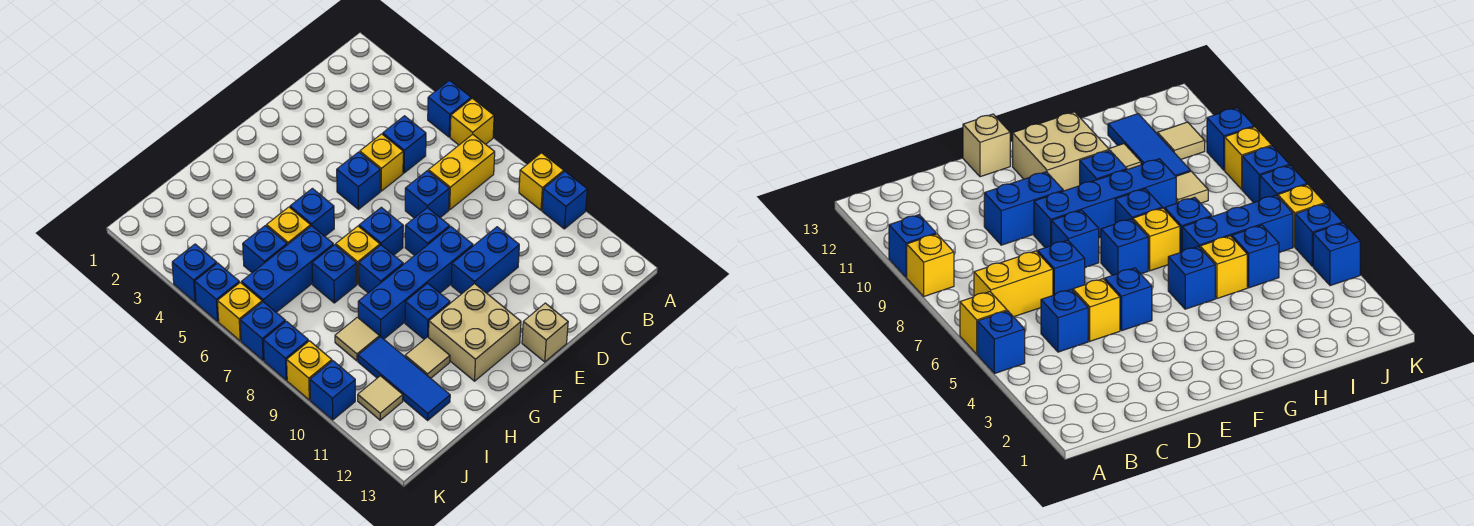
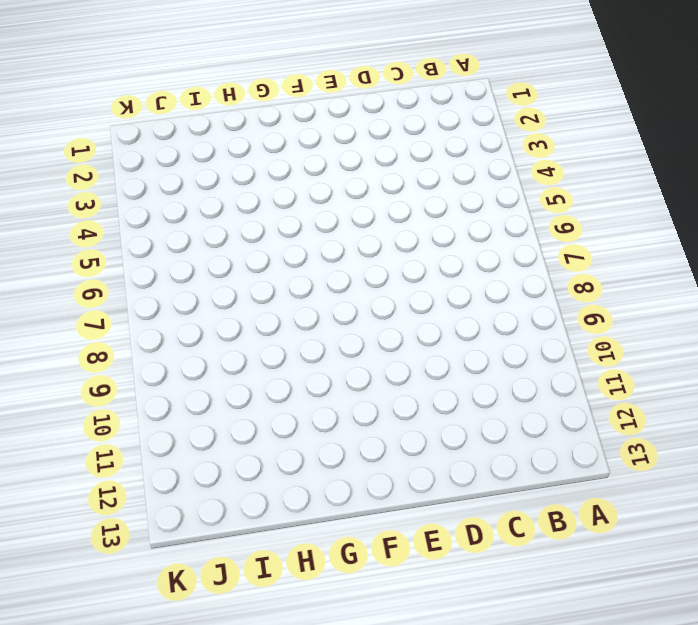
none -> blue 1x1 brick [428,80,471,137]
none -> yellow 1x1 brick [450,98,494,145]
none -> yellow 1x1 brick [519,153,564,210]
none -> blue 1x1 brick [542,172,587,229]

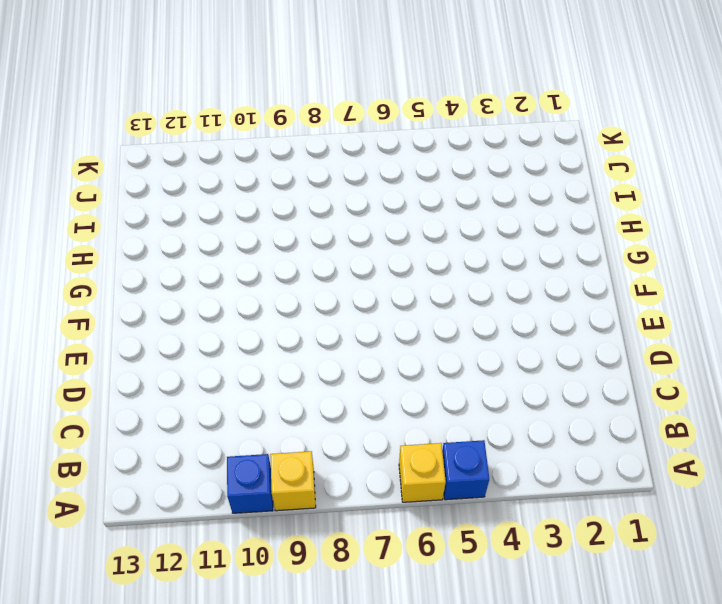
none -> yellow 1x2 brick [428,134,495,210]
none -> blue 1x1 brick [383,116,426,173]
none -> yellow 1x1 brick [360,134,403,191]
none -> blue 1x1 brick [405,171,449,218]

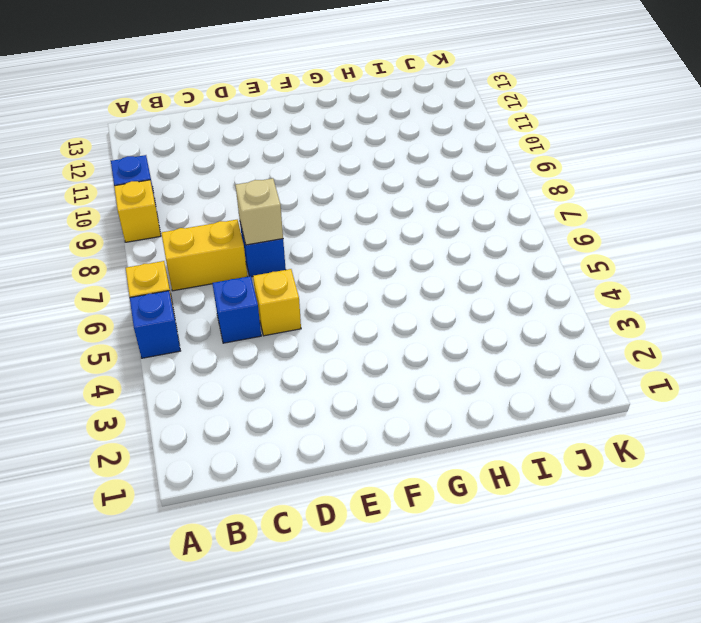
tan 1x1 brick [235,178,283,245] -> tan 1x1 brick moved to [522,303,568,362]
none -> blue 1x2 brick [451,227,519,294]
none -> blue 1x1 brick [337,152,380,209]
none -> blue 1x1 brick [405,208,450,256]
none -> blue 1x4 brick [358,227,473,339]

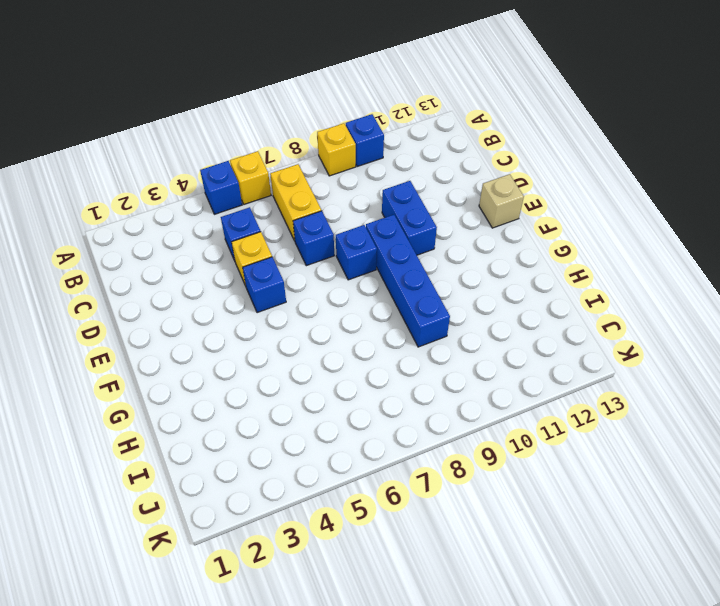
none -> blue 1x1 brick [359,207,403,255]
none -> tan 2x2 brick [429,283,521,381]
none -> blue 1x1 brick [290,189,334,236]
none -> yellow 1x1 brick [336,226,380,284]

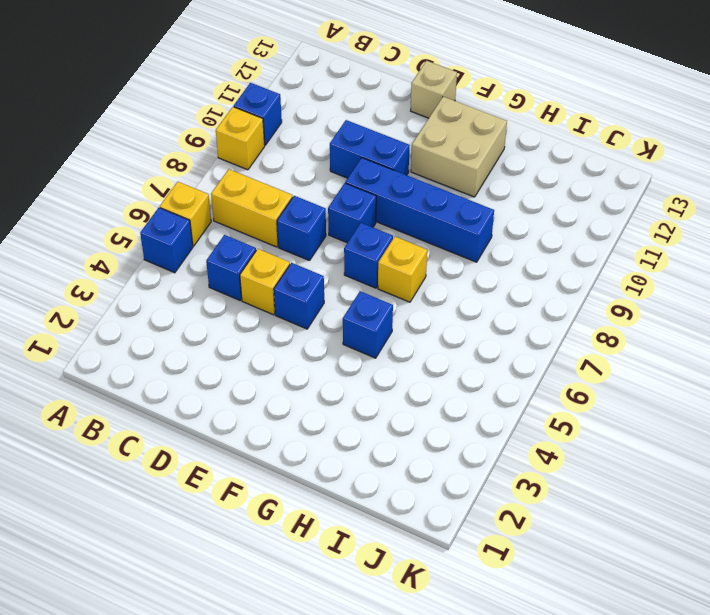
none -> blue 1x1 brick [359,245,403,293]
none -> blue 1x1 brick [405,283,450,339]
none -> yellow 1x1 brick [267,207,311,245]
none -> blue 1x3 brick [242,226,333,312]

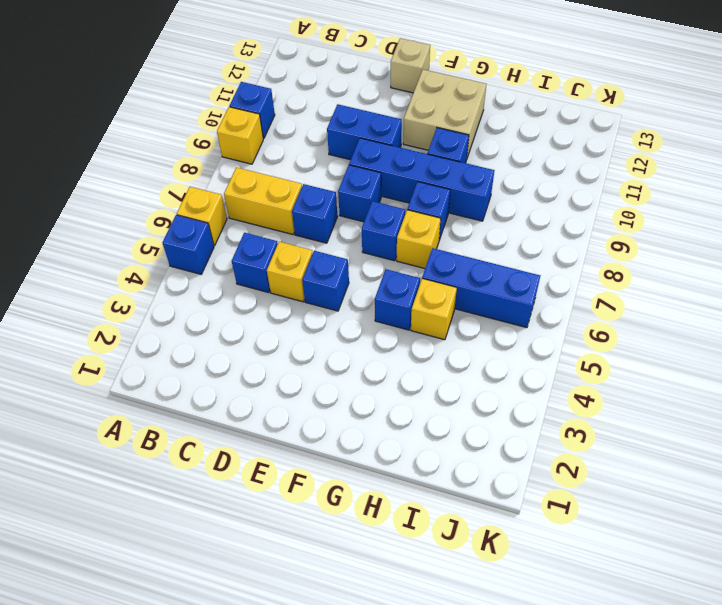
none -> blue 1x1 brick [312,245,357,303]
none -> tan 1x1 tile [405,337,450,378]
none -> blue 1x1 brick [243,226,287,273]
none -> tan 1x1 tile [335,317,379,361]

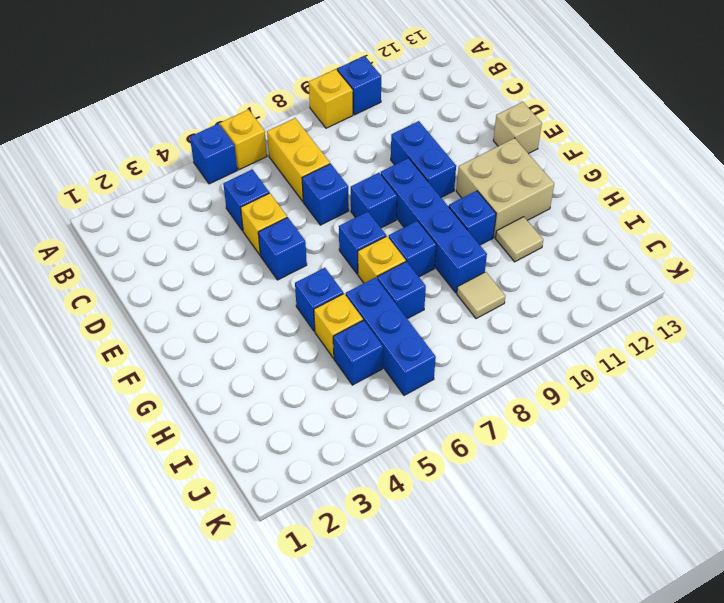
none -> blue 1x3 tile [358,337,450,420]
none -> tan 1x1 tile [358,376,403,420]
none -> blue 1x1 brick [172,244,217,302]
none -> blue 1x1 brick [195,263,239,321]

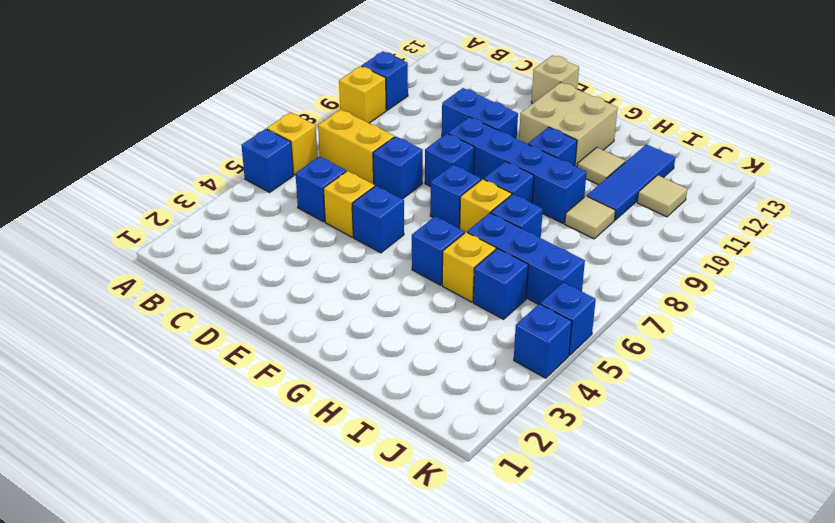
none -> yellow 1x1 brick [218,282,262,341]
none -> blue 1x1 brick [240,302,285,361]
none -> blue 1x1 brick [263,321,308,380]
none -> yellow 1x1 brick [287,341,332,400]

